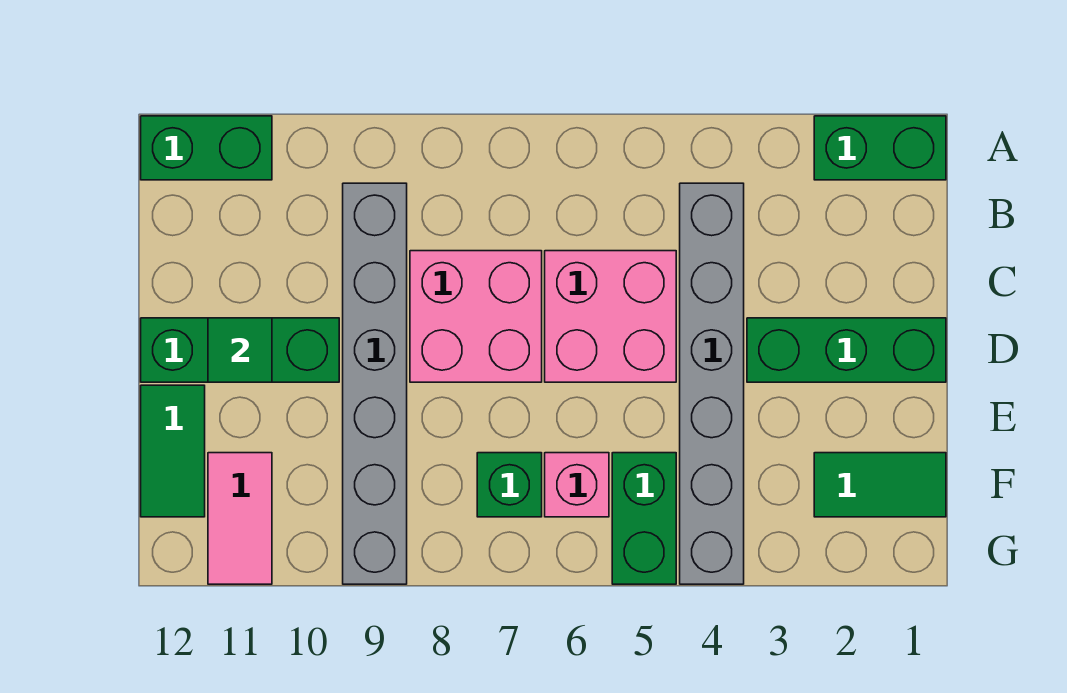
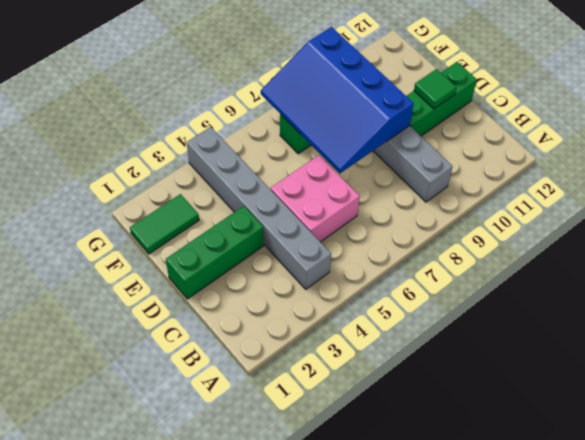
blue 3x4 slope [261,27,414,173] -> none
none -> green 1x2 brick [814,116,946,180]
none -> green 1x2 brick [141,116,272,180]
none -> pink 2x2 brick [410,251,542,382]

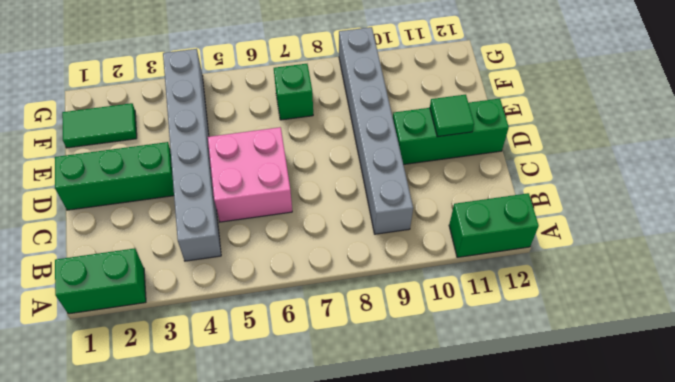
none -> pink 2x2 brick [410,251,542,382]
none -> green 1x2 tile [141,385,205,517]
none -> green 1x2 brick [612,453,676,584]

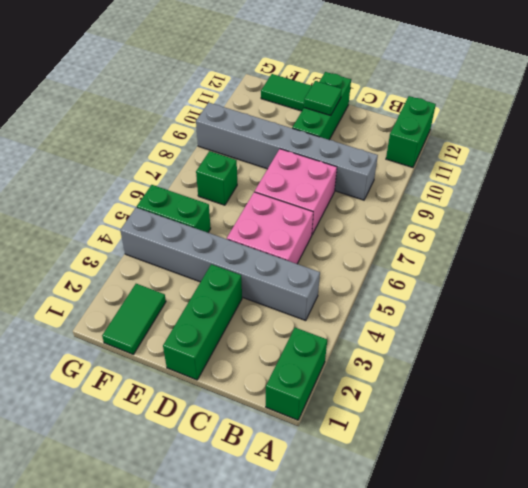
none -> pink 1x1 brick [545,453,609,517]
none -> pink 1x2 tile [208,453,272,584]

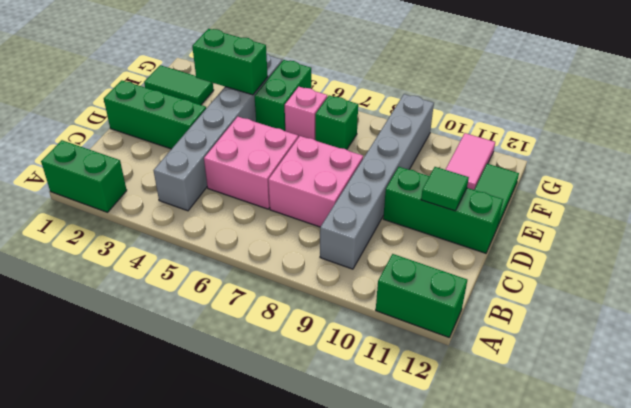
green 1x2 brick [192,29,268,95] -> none

